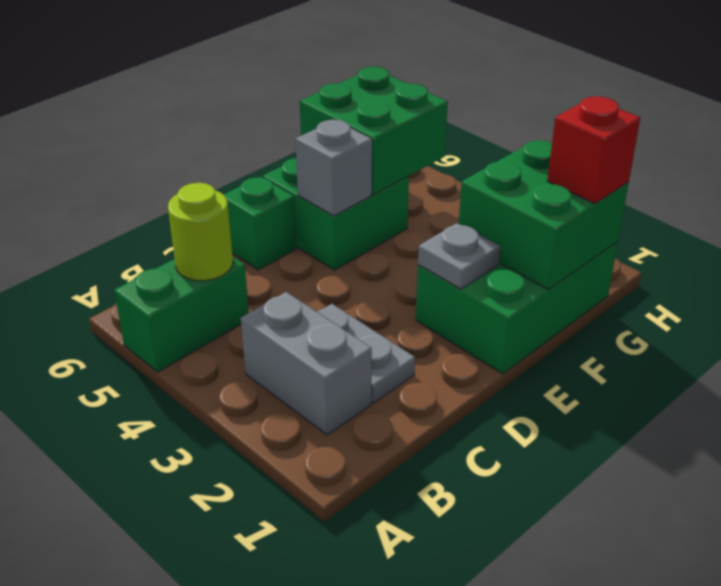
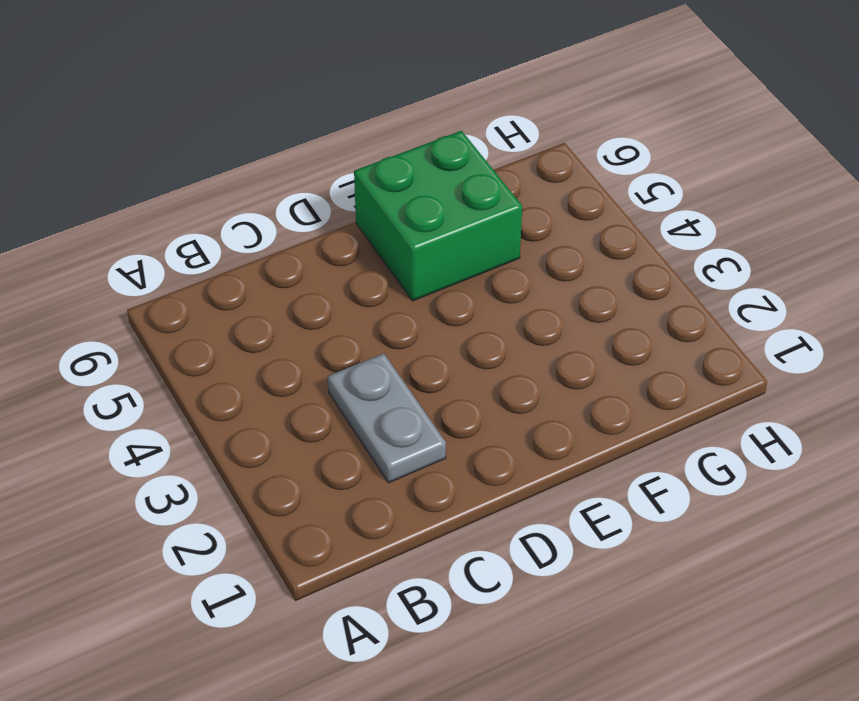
none -> green 1x2 brick [114,257,249,372]
none -> grey 1x2 brick [241,292,372,435]
none -> green 1x1 brick [223,177,297,270]

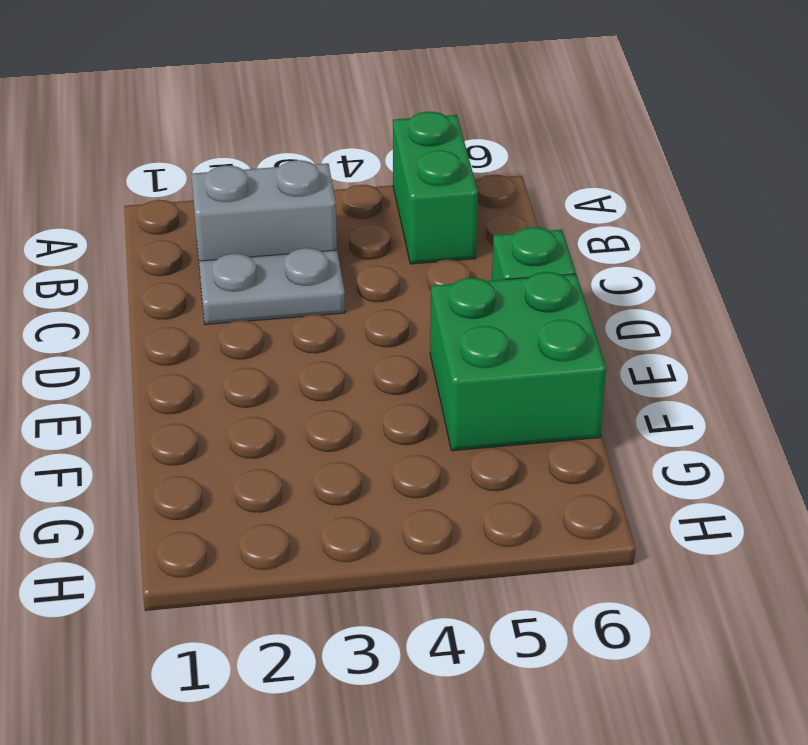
none -> green 2x3 brick [416,242,618,374]
none -> lime 1x1 round brick [168,183,233,281]
none -> grey 1x1 plate [418,223,500,289]

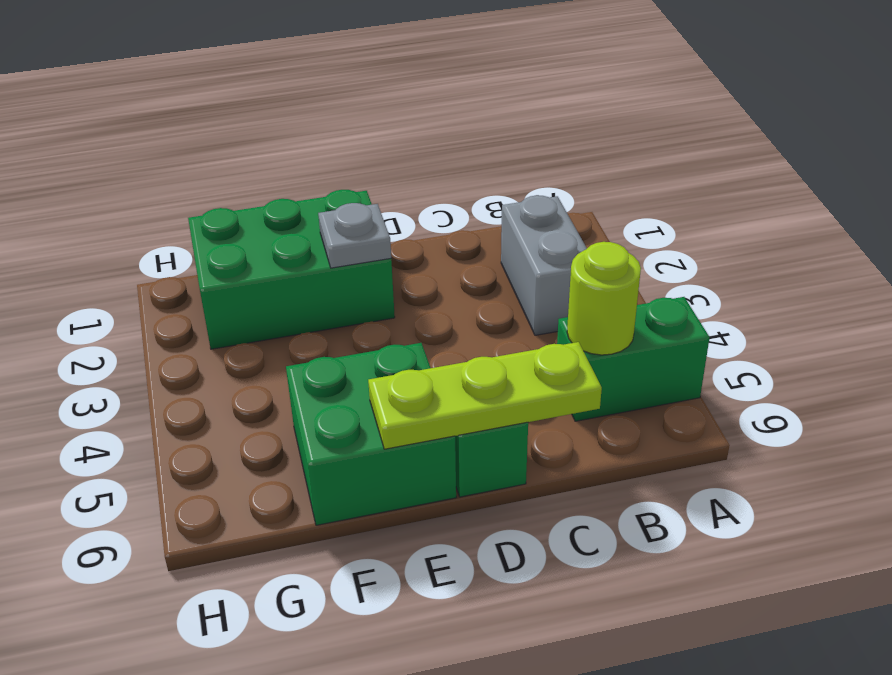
lime 1x3 plate [368,342,602,449] -> none
none -> grey 1x2 plate [317,304,415,403]
none -> grey 1x1 brick [295,120,372,216]
none -> green 2x2 brick [459,140,629,289]

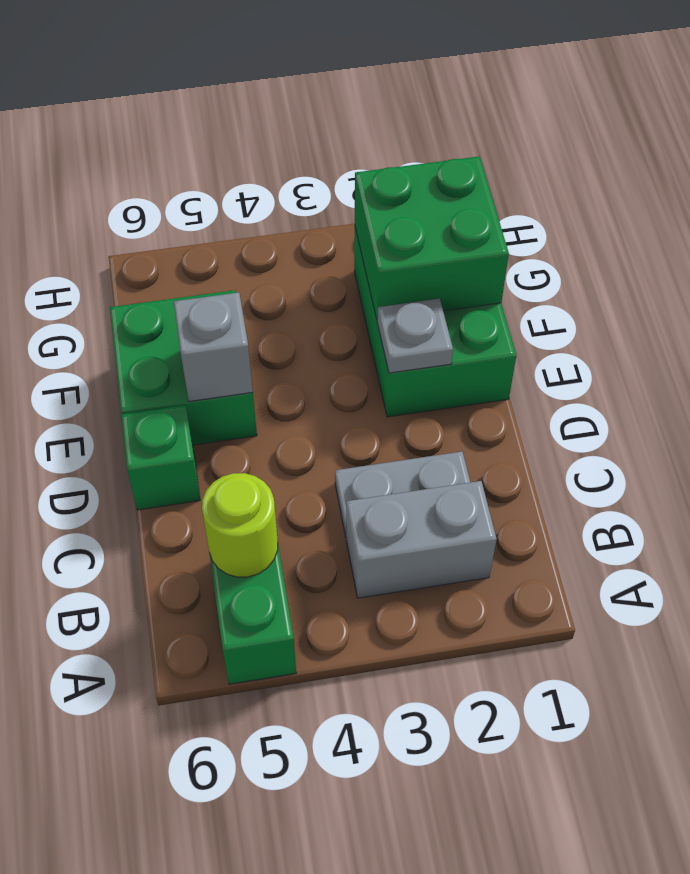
none -> green 2x2 brick [300,67,448,195]
none -> red 1x1 brick [547,96,640,204]

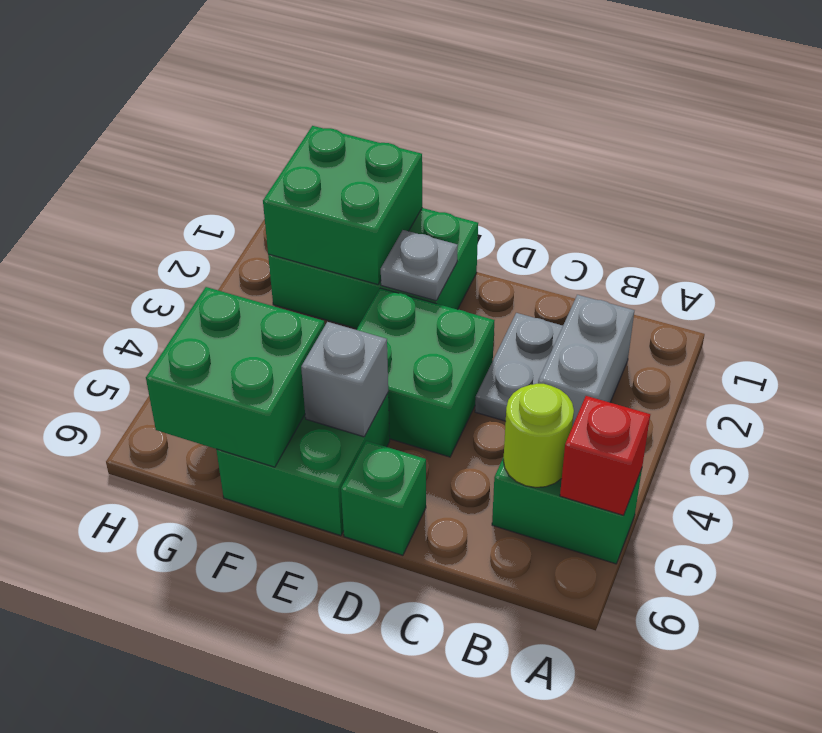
red 1x1 brick [560,396,650,515] -> red 1x1 brick moved to [547,96,640,204]
green 2x2 brick [357,288,494,457] -> none

